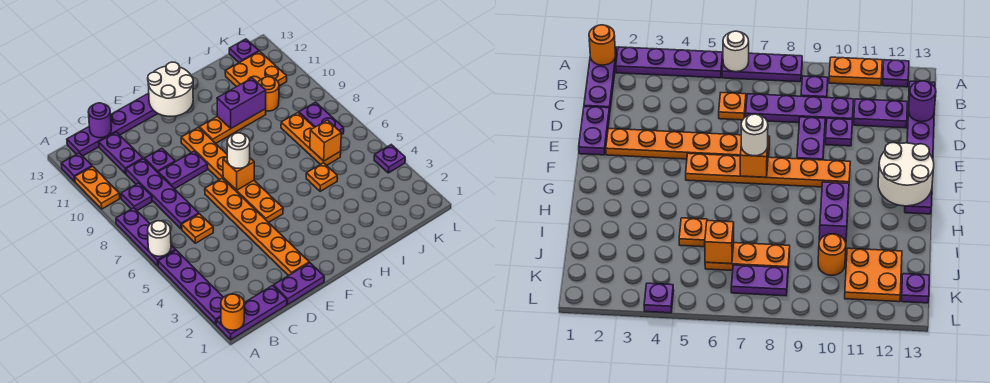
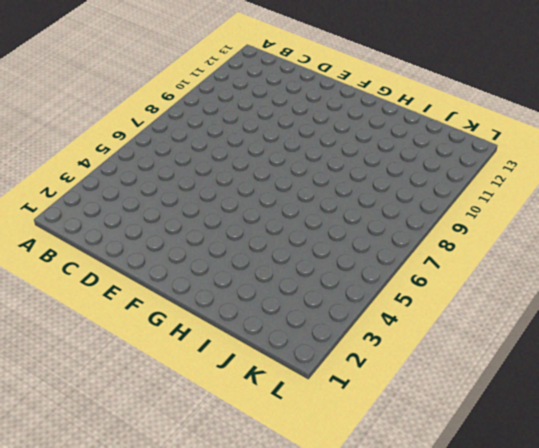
none -> purple 1x3 plate [216,286,287,340]
none -> purple 1x4 plate [158,250,223,325]
none -> purple 1x3 plate [116,208,175,266]
none -> orange 1x2 plate [75,166,120,209]

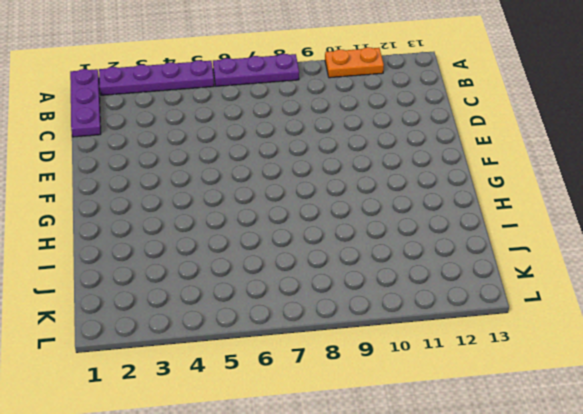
none -> purple 1x1 plate [61,153,92,181]
none -> purple 1x1 plate [121,183,152,211]
none -> purple 1x6 plate [67,93,158,156]
none -> orange 1x1 plate [182,214,213,243]

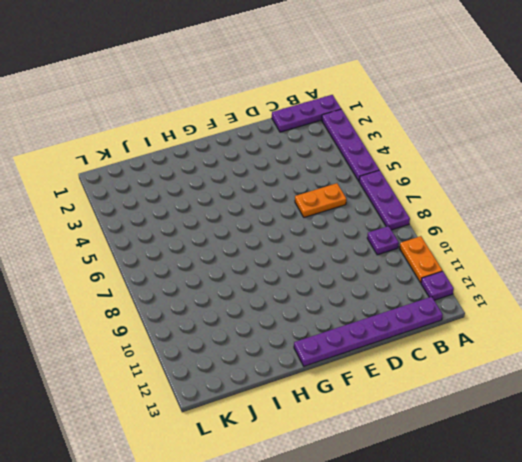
orange 1x2 plate [295,183,346,217] -> orange 1x1 plate [182,214,213,243]
none -> purple 1x4 plate [126,159,199,229]
none -> purple 1x2 plate [99,132,143,174]
none -> purple 1x2 plate [273,263,324,304]
none -> purple 1x2 plate [158,151,208,189]

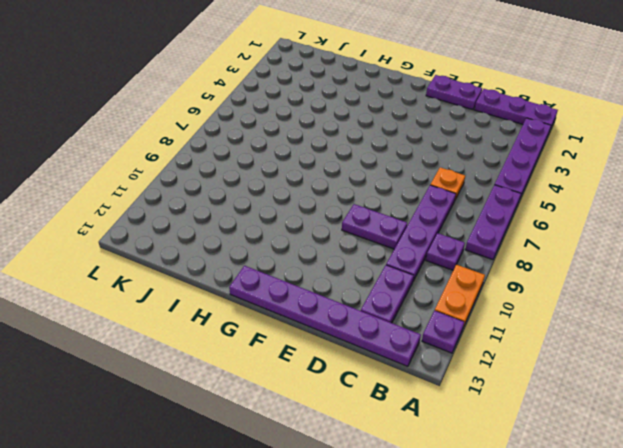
none -> purple 1x1 plate [144,148,175,172]
none -> orange 1x6 plate [205,178,309,276]
none -> orange 1x6 plate [181,127,283,223]
none -> orange 1x3 plate [199,109,266,143]

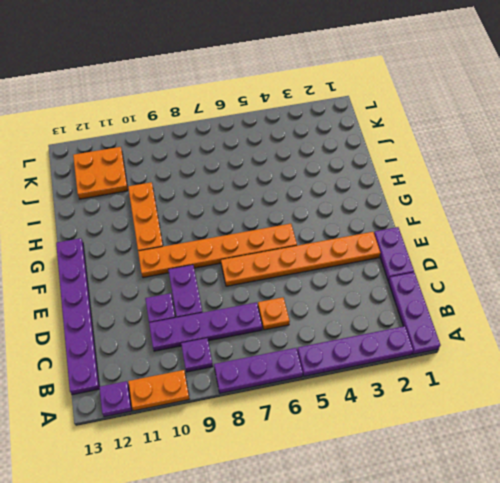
none -> purple 1x2 plate [99,132,143,174]
none -> orange 1x1 plate [306,163,337,191]
none -> orange 1x3 plate [281,113,341,165]
none -> orange 1x1 round brick [258,77,279,111]

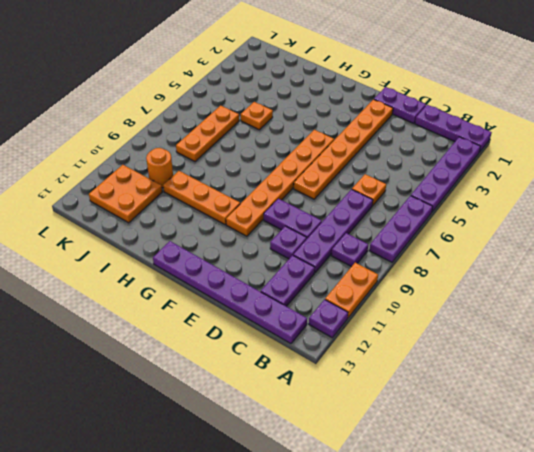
none -> purple 1x2 plate [299,102,344,135]
none -> purple 1x1 plate [229,39,259,63]
none -> purple 1x1 plate [374,145,405,173]
none -> orange 1x1 round brick [221,294,244,330]

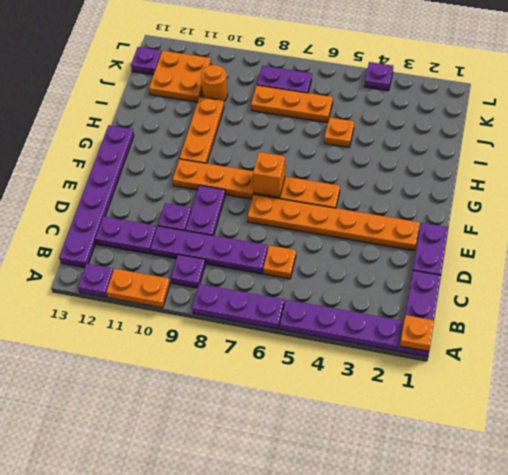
orange 1x1 plate [400,315,434,351] -> orange 1x1 round brick [221,294,244,330]
none -> white 1x1 round brick [148,221,171,256]
none -> purple 1x1 round brick [88,103,111,138]
none -> white 2x2 round brick [148,62,193,116]
none -> purple 1x2 brick [217,78,266,128]

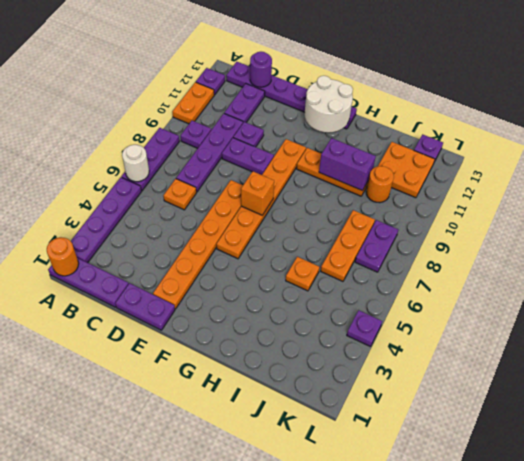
none -> orange 1x1 brick [310,120,341,161]
none -> white 1x1 round brick [227,133,250,168]

